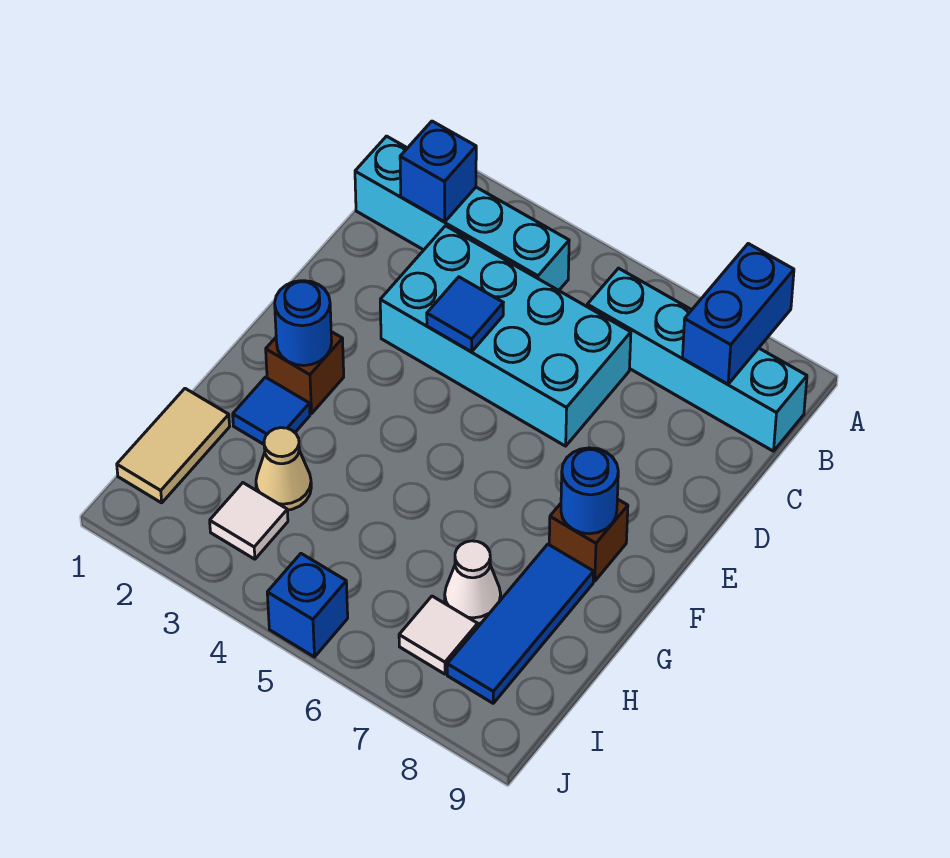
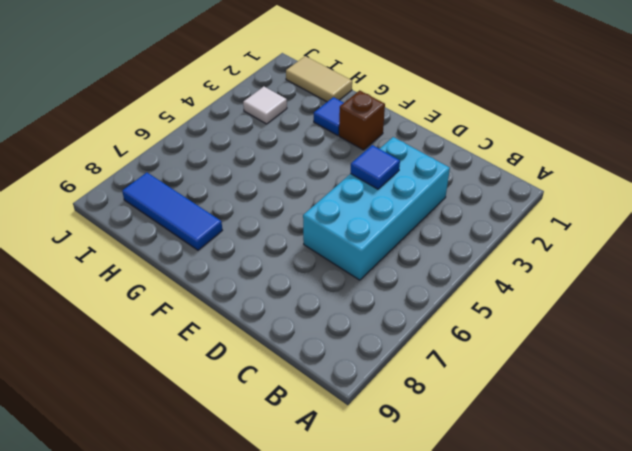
none -> cyan 1x4 brick [355,136,569,290]
none -> cyan 1x4 brick [587,268,807,451]
none -> brown 1x1 brick [549,499,628,581]

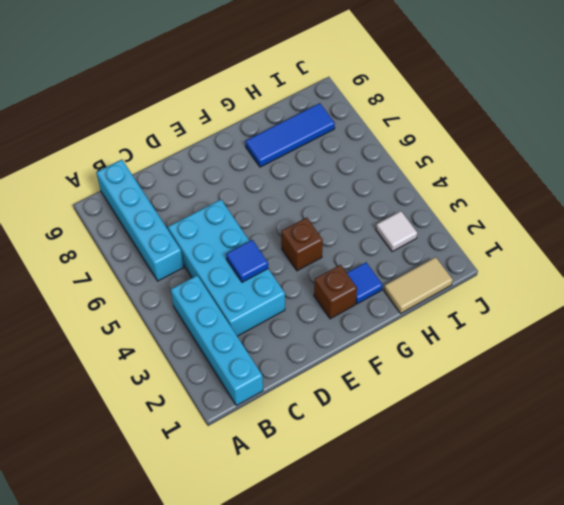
brown 1x1 brick [281,218,323,271] -> brown 1x1 brick moved to [549,499,628,581]
none -> tan 1x1 cone [256,428,311,510]
none -> white 1x1 cone [445,541,501,623]
none -> white 1x1 tile [399,596,478,674]

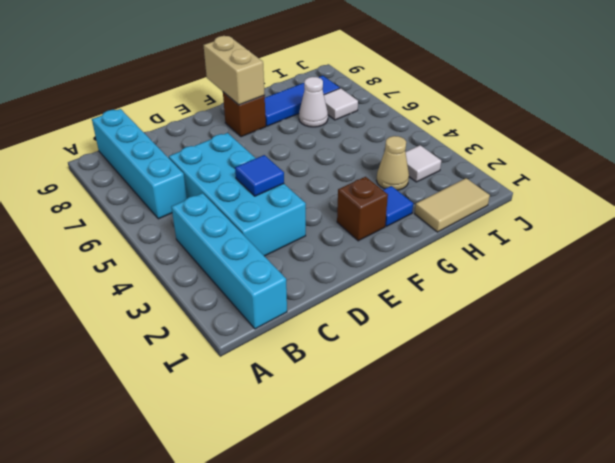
tan 1x2 brick [203,36,265,105] -> blue 1x1 round brick [561,448,618,534]
none -> blue 1x1 brick [267,554,348,657]
none -> blue 1x2 brick [683,244,794,384]
none -> blue 1x1 brick [400,121,476,222]

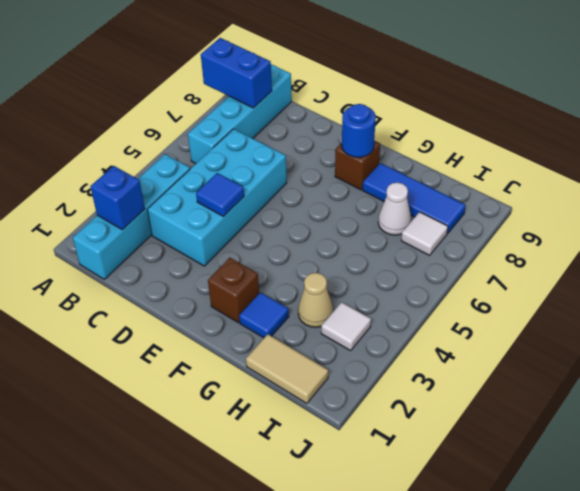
none -> blue 1x1 brick [267,554,348,657]
none -> blue 1x1 round brick [275,281,332,365]

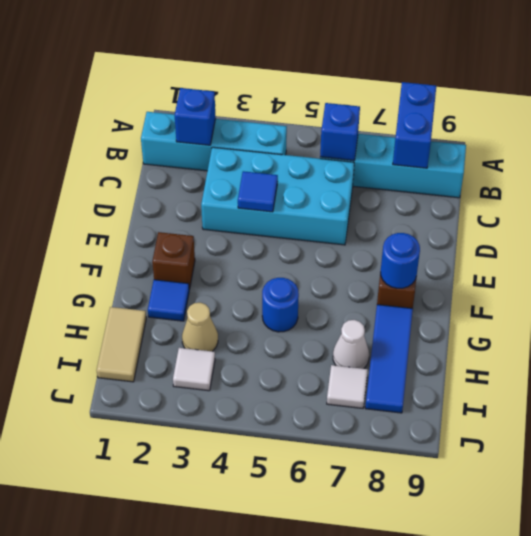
blue 1x1 brick [320,103,360,161] -> blue 1x1 brick moved to [267,554,348,657]
blue 1x1 round brick [262,278,299,332] -> blue 1x1 round brick moved to [275,281,332,365]

